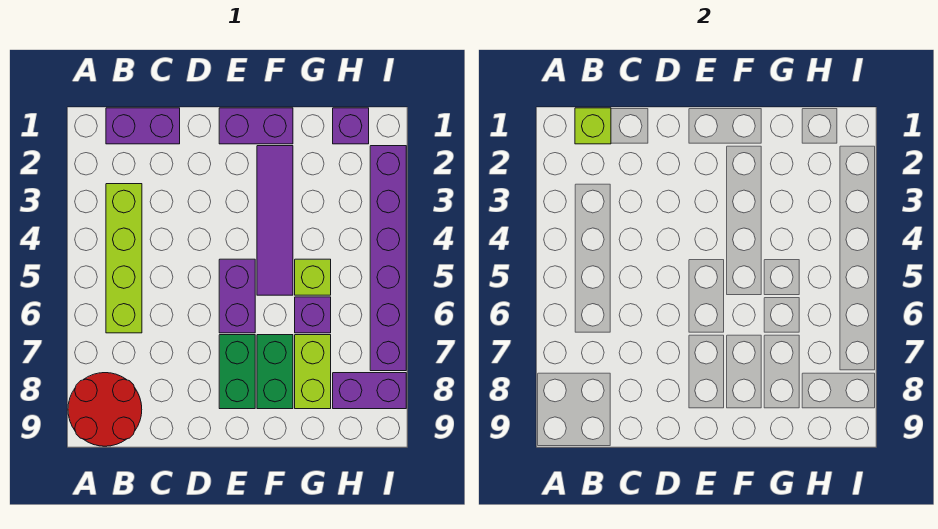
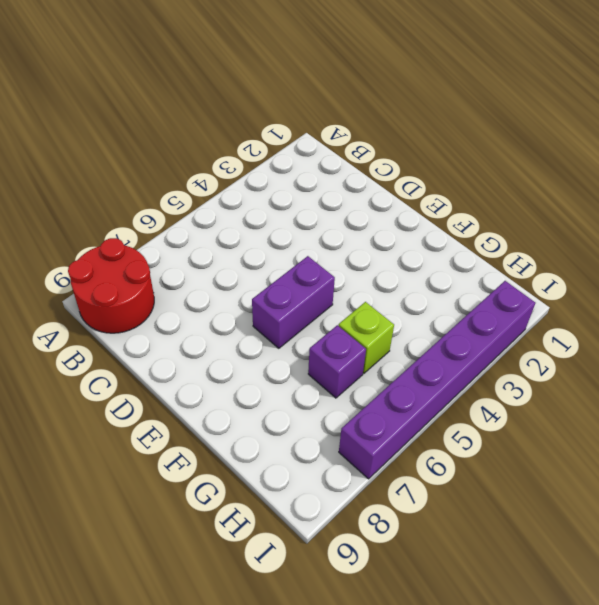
none -> purple 1x2 brick [106,108,180,144]
none -> lime 1x4 brick [106,184,142,333]
none -> purple 1x2 brick [219,108,293,144]

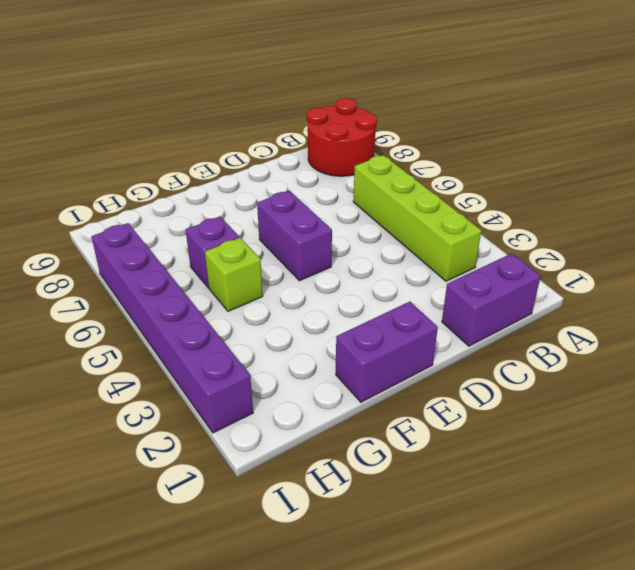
none -> green 1x2 brick [219,335,255,409]
none -> purple 1x4 tile [257,146,293,295]
none -> green 1x2 brick [257,335,293,409]

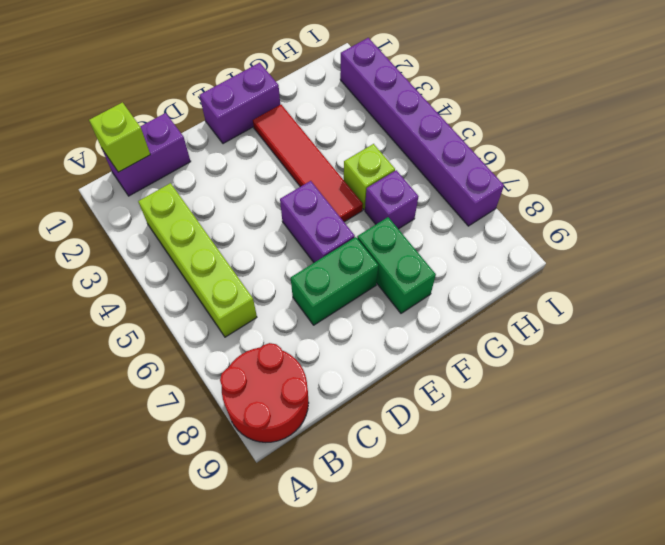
green 1x2 brick [291,237,378,325] -> green 1x2 brick turned to [219,335,255,409]
red 1x4 tile [253,104,363,222] -> purple 1x4 tile [257,146,293,295]
none -> lime 1x2 brick [295,335,331,409]
none -> purple 1x1 brick [333,108,369,144]
none -> purple 1x2 brick [333,373,406,409]

